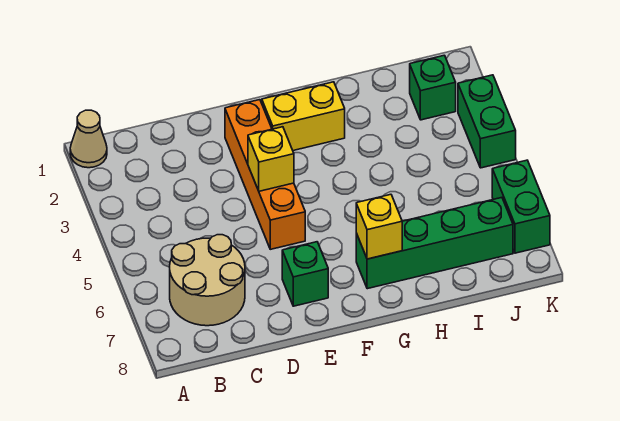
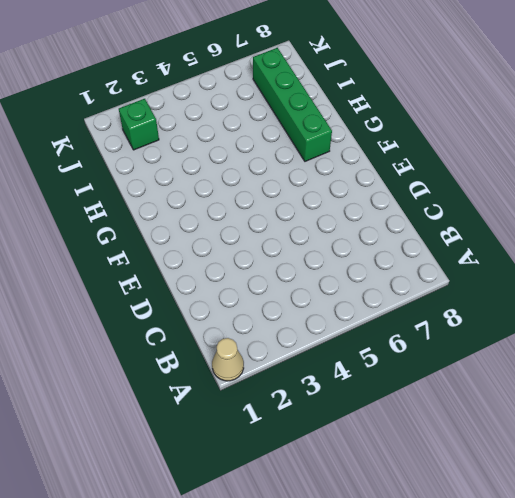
none -> tan 2x2 round brick [170,235,245,326]
none -> orange 1x4 brick [225,100,305,249]

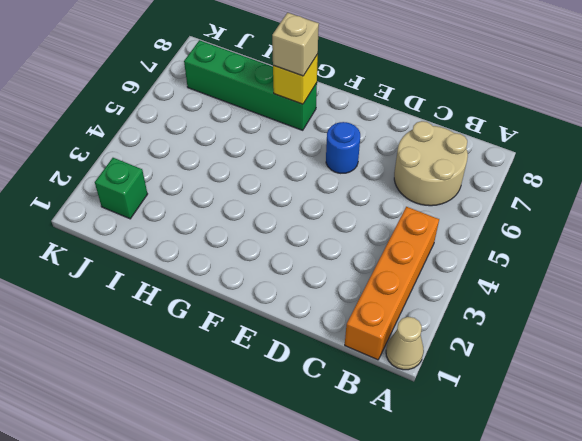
orange 1x4 brick [345,207,439,360] -> orange 1x4 brick moved to [225,100,305,249]
blue 1x1 round brick [326,122,360,173] -> none
tan 1x1 brick [272,13,319,76] -> none
none -> green 1x1 brick [282,242,328,306]
none -> yellow 1x2 brick [262,82,345,151]

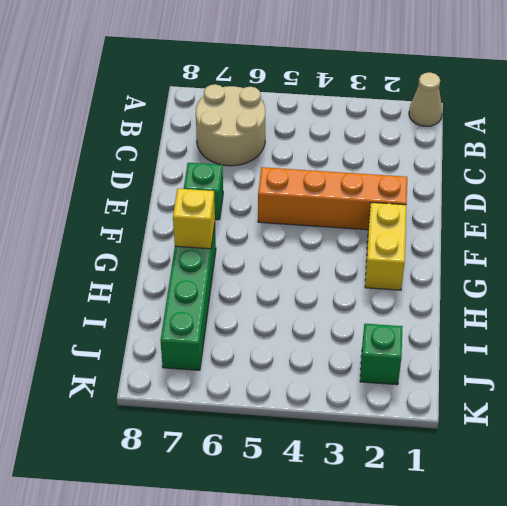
none -> green 1x2 brick [458,75,516,168]
none -> green 1x2 brick [492,160,550,253]

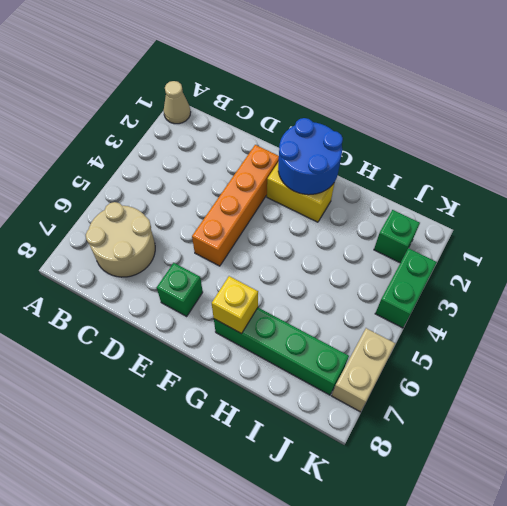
blue 2x2 round brick [278,118,343,195] -> none
tan 1x2 brick [332,328,395,412] -> green 1x2 brick [492,160,550,253]
none -> yellow 1x1 brick [248,127,294,191]

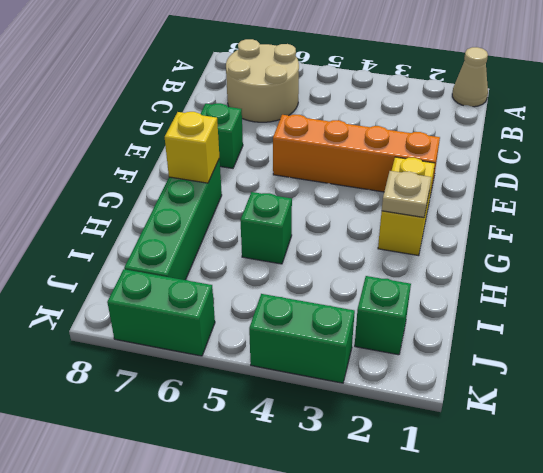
tan 1x1 plate [382,171,431,217] -> none
green 1x1 brick [240,192,292,264] -> none
none -> yellow 1x1 brick [248,127,294,191]

